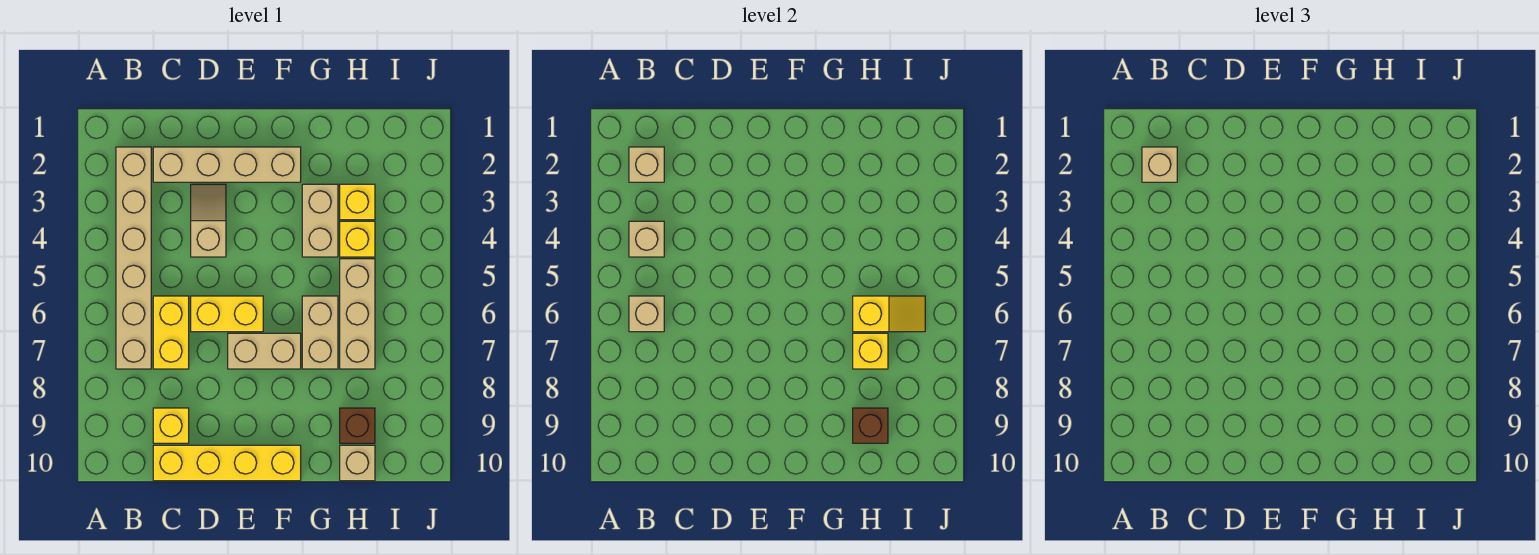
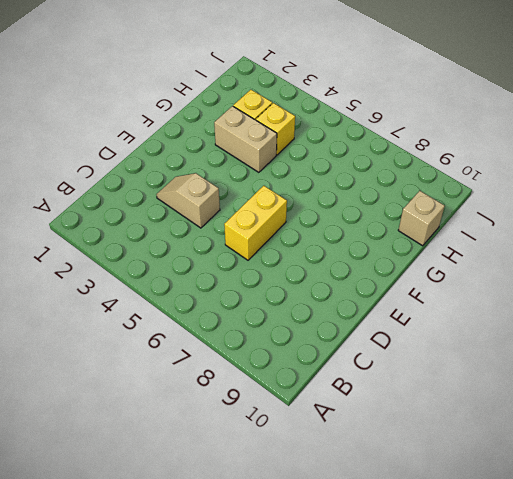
none -> tan 1x6 brick [116,147,151,369]
none -> tan 1x4 brick [153,147,301,182]
none -> yellow 1x2 brick [153,296,189,369]

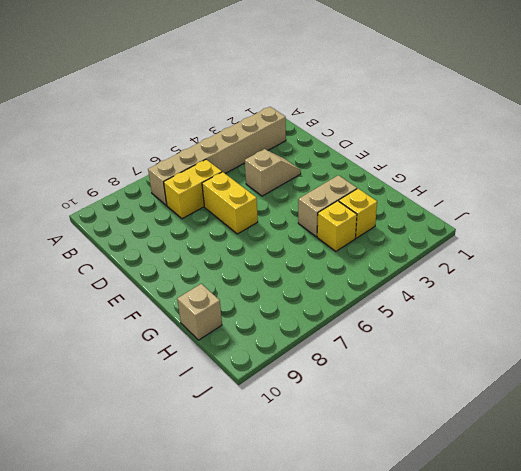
none -> tan 1x4 brick [153,147,301,182]
none -> yellow 1x1 brick [153,408,189,443]
none -> yellow 1x4 brick [153,445,301,481]

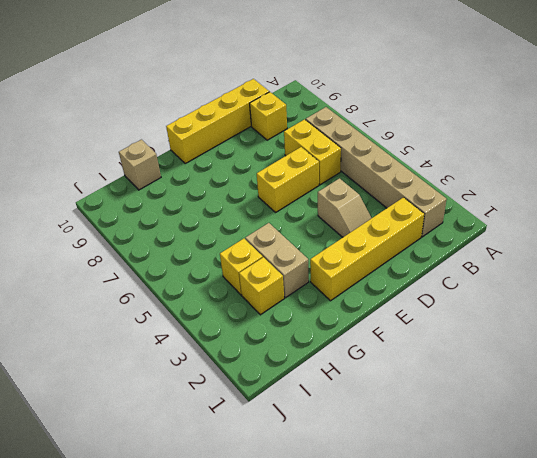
yellow 1x4 brick [310,197,424,301] -> tan 1x4 brick [153,147,301,182]
none -> tan 1x2 brick [228,333,301,369]
none -> tan 1x2 brick [302,296,338,369]
none -> tan 1x3 brick [340,259,375,369]

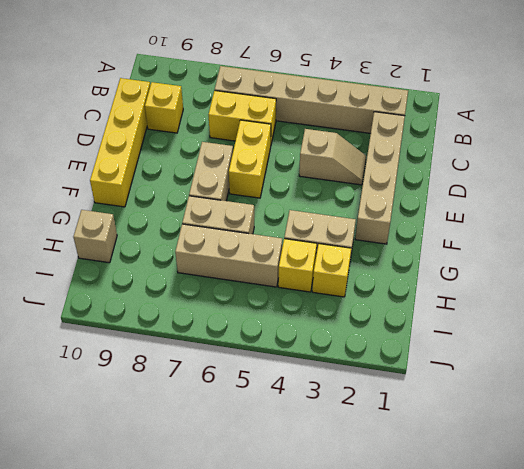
none -> brown 1x1 brick [340,408,375,443]
none -> tan 1x1 brick [629,147,664,182]
none -> tan 1x1 brick [629,221,664,257]

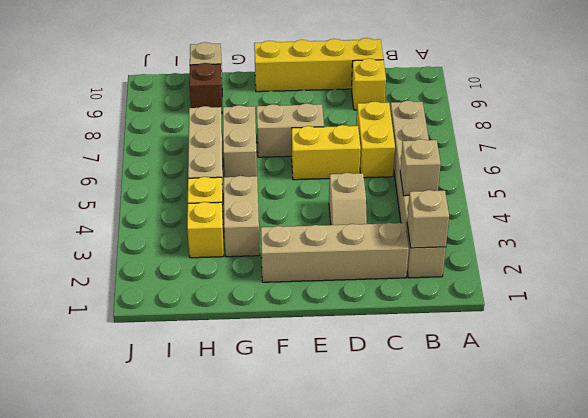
none -> tan 1x1 brick [629,296,664,332]
none -> yellow 1x2 slope [853,296,925,332]
none -> yellow 1x1 brick [853,333,888,369]

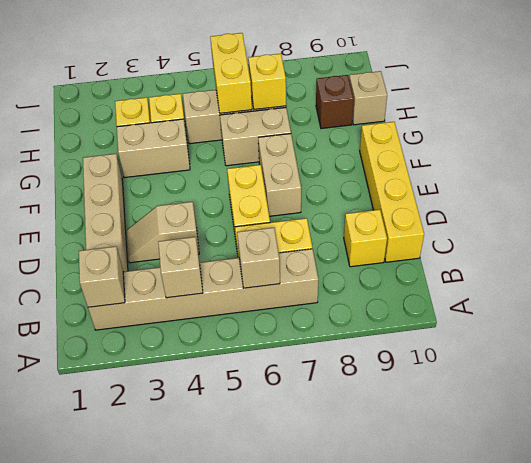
yellow 1x2 brick [210,33,252,113] -> yellow 1x2 slope [853,296,925,332]
none -> brown 1x1 brick [853,408,888,443]
none -> tan 1x1 brick [1142,147,1177,182]

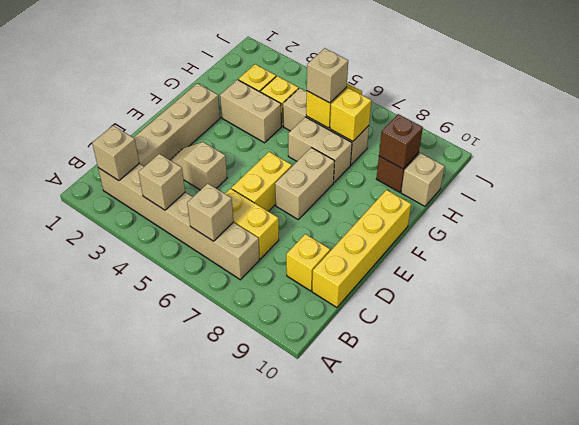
tan 1x1 brick [307,48,348,103] -> tan 1x1 brick moved to [1142,147,1177,182]

